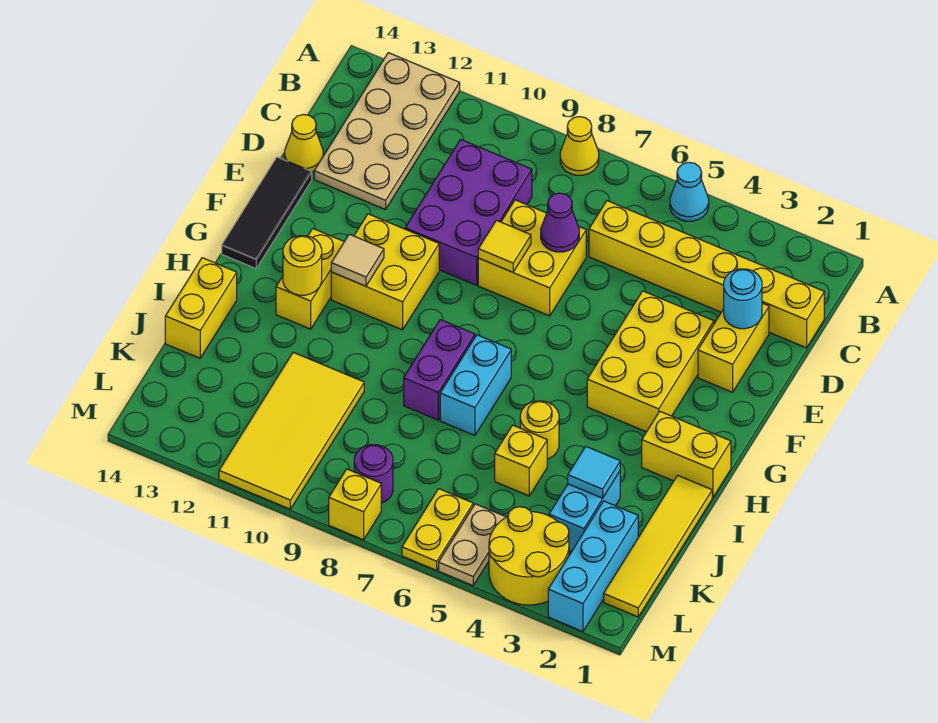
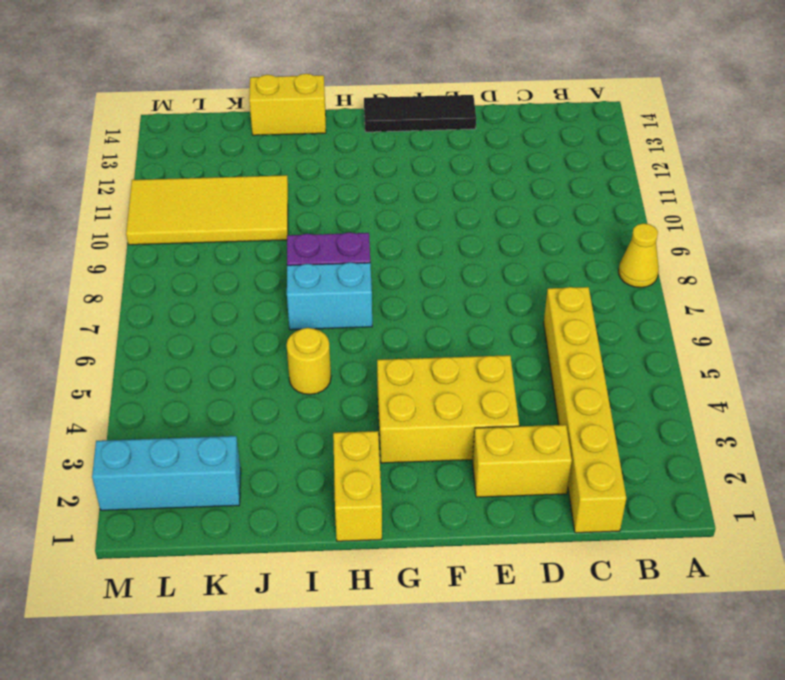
none -> cyan 1x1 cone [670,162,709,221]
none -> tan 2x4 plate [314,53,460,210]
none -> purple 2x3 brick [405,139,532,285]
none -> yellow 2x2 brick [478,200,586,316]

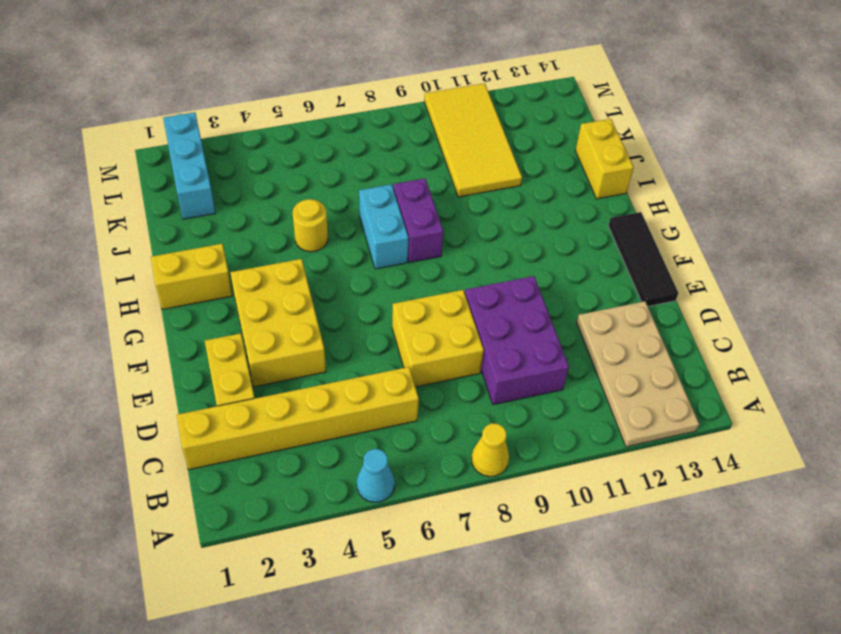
none -> yellow 1x1 cone [285,115,323,172]
none -> yellow 2x2 brick [331,214,439,330]
none -> yellow 1x2 brick [276,229,344,329]
none -> yellow 1x4 tile [604,475,712,617]

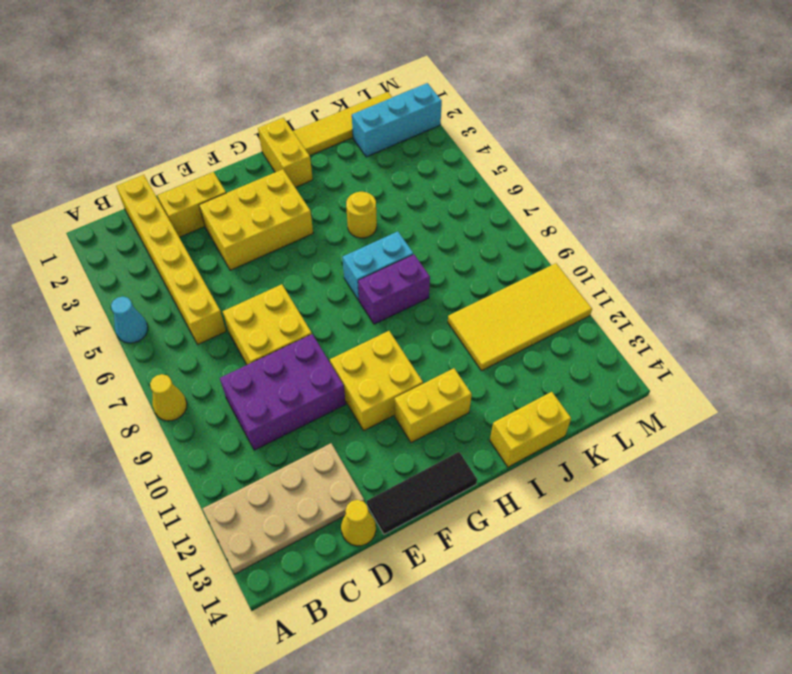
none -> cyan 1x2 brick [549,471,620,551]
none -> yellow 1x1 brick [495,425,547,496]
none -> yellow 2x2 round brick [489,507,569,605]
none -> tan 1x2 plate [439,504,506,586]

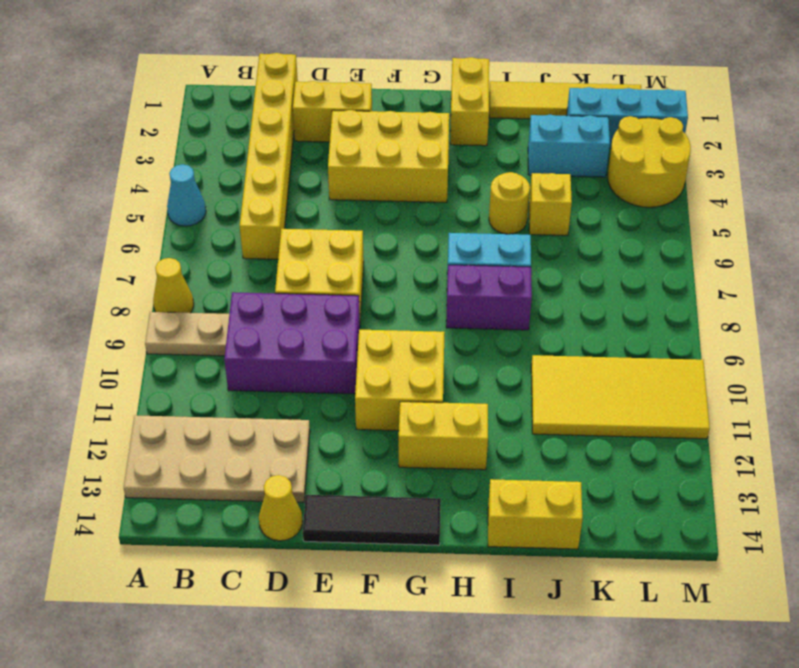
tan 1x2 plate [145,312,229,356] -> tan 1x2 plate moved to [439,504,506,586]
none -> yellow 1x2 plate [402,489,473,570]
none -> purple 1x1 round brick [354,445,393,503]
none -> yellow 1x1 brick [329,469,381,540]
none -> cyan 1x1 round brick [724,269,762,329]

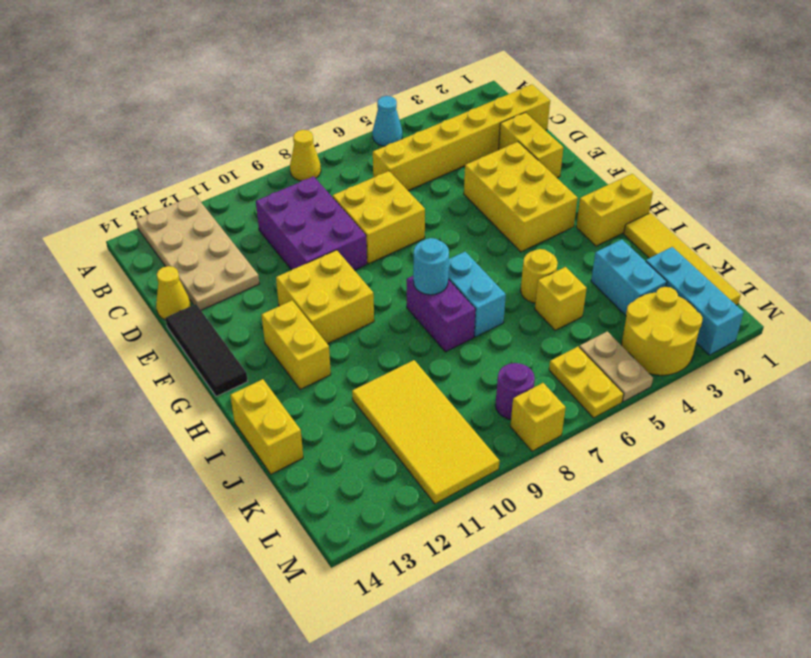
cyan 1x1 round brick [413,238,449,295] -> cyan 1x1 round brick moved to [724,269,762,329]
none -> purple 1x1 cone [541,193,579,252]
none -> yellow 1x1 tile [478,220,531,272]
none -> tan 1x1 tile [331,234,384,286]
none -> yellow 1x1 round brick [283,236,322,295]

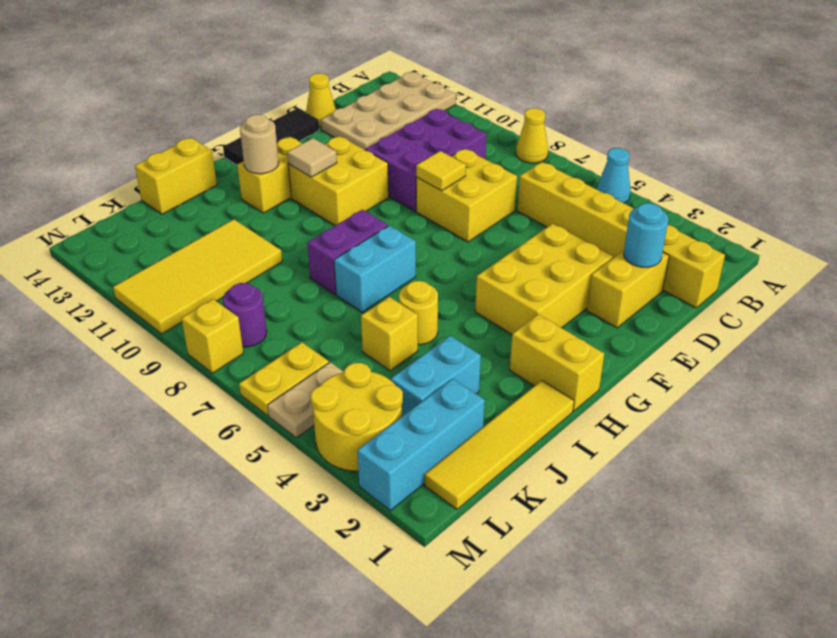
tan 1x1 round brick [240,115,279,174] -> yellow 1x1 round brick [283,236,322,295]
none -> purple 1x1 cone [541,193,579,252]
none -> cyan 1x1 tile [568,446,620,498]

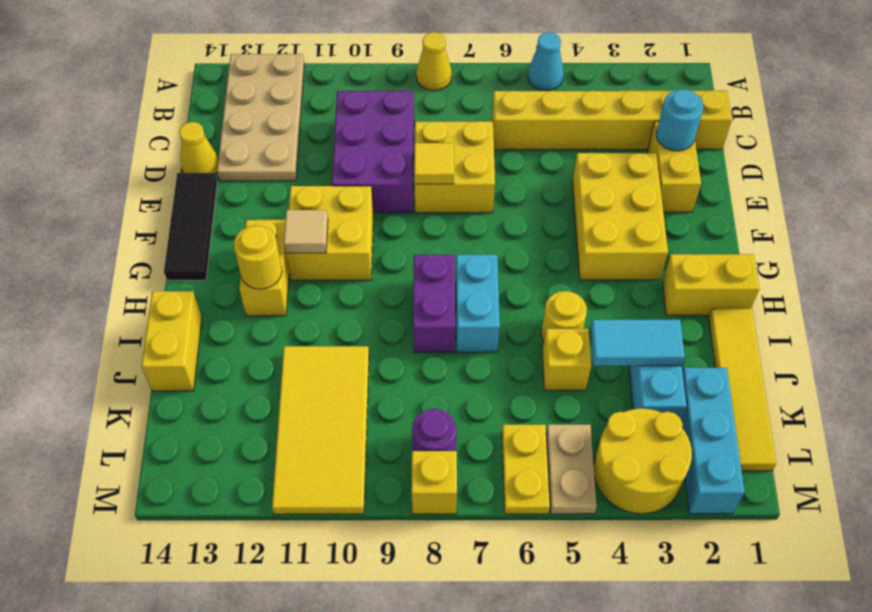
cyan 1x2 tile [591,320,685,366] -> cyan 1x1 tile [568,446,620,498]
none -> purple 1x1 cone [541,193,579,252]

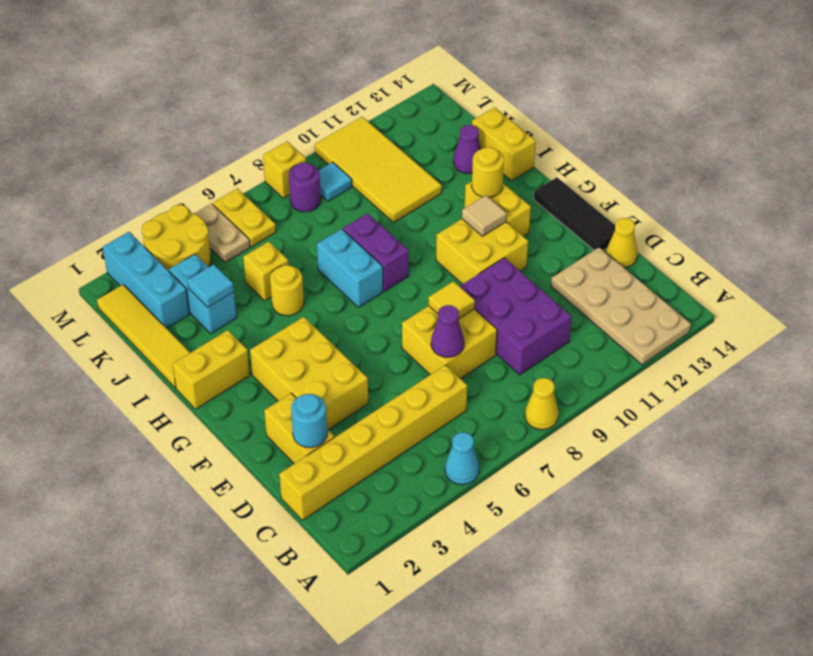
purple 1x1 cone [453,125,481,174] -> none
cyan 1x1 tile [319,162,352,201] -> none

